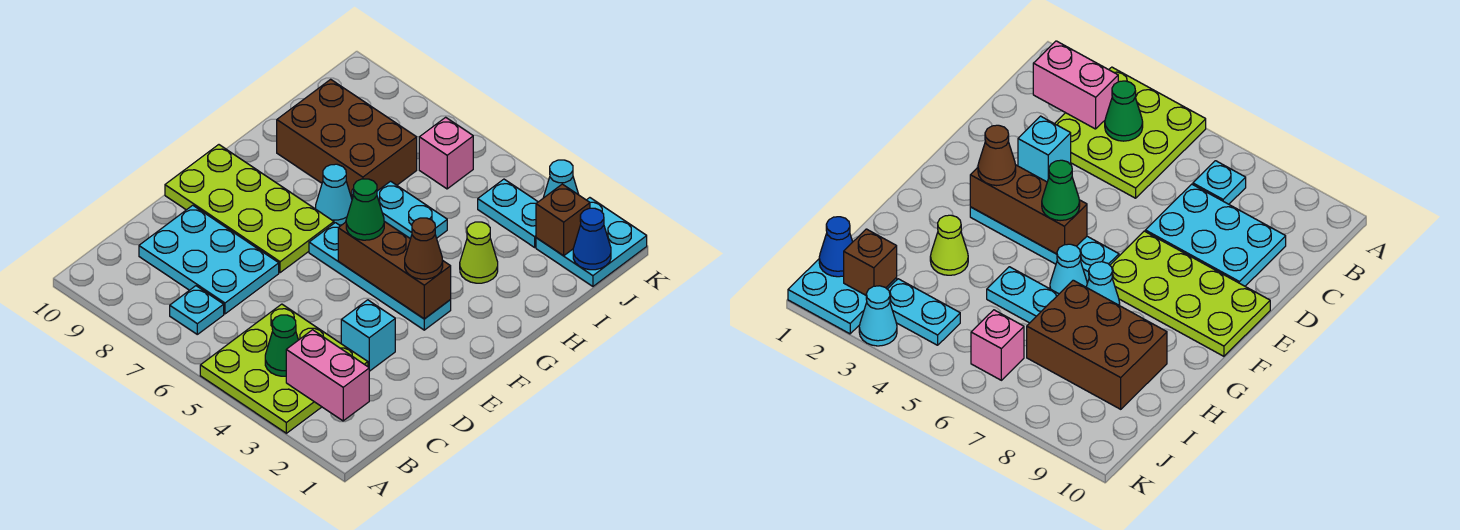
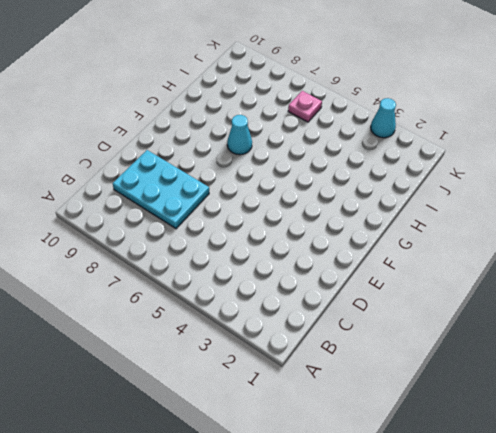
pink 1x1 plate [288,91,322,122] -> pink 1x1 brick [419,117,473,189]
none -> lime 3x3 plate [200,304,368,433]
none -> cyan 1x1 plate [170,286,224,334]
none -> cyan 1x1 brick [341,300,395,371]

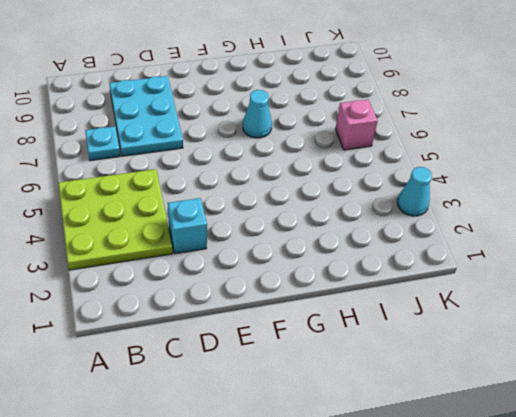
none -> lime 2x4 plate [165,145,334,273]
none -> cyan 1x4 plate [309,223,451,330]
none -> cyan 1x1 cone [1050,244,1087,294]

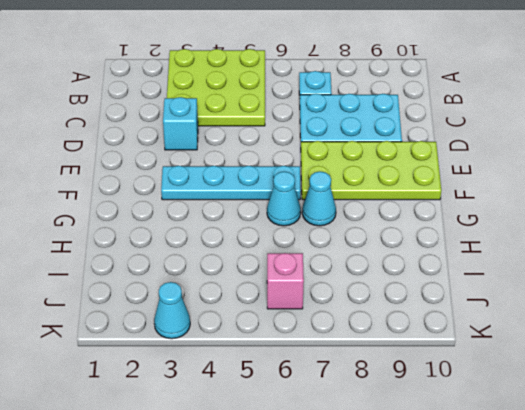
none -> lime 1x1 cone [460,222,498,283]
none -> cyan 1x2 plate [377,181,447,239]
none -> brown 2x3 brick [277,79,417,198]

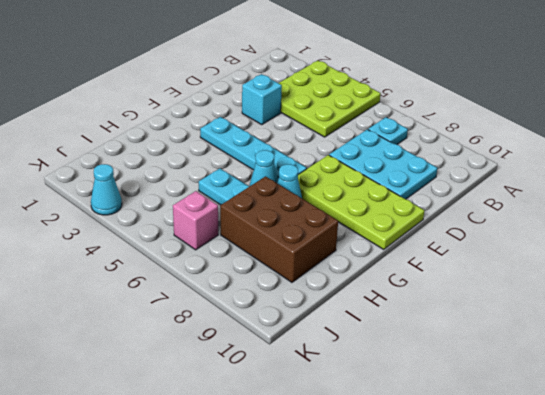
none -> lime 1x1 cone [460,222,498,283]
none -> cyan 2x2 plate [536,198,647,286]
none -> cyan 1x2 plate [478,179,538,247]

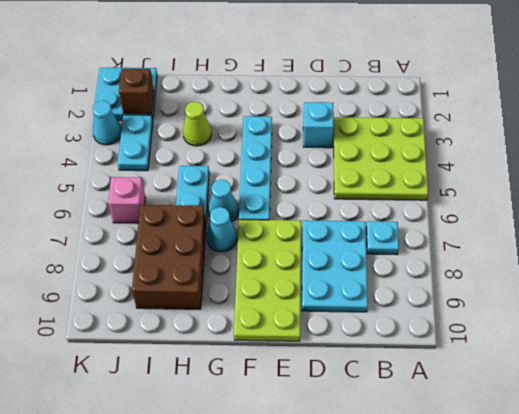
none -> pink 1x2 brick [286,330,369,421]
none -> green 1x1 cone [265,315,298,376]
none -> brown 1x3 brick [338,222,451,319]

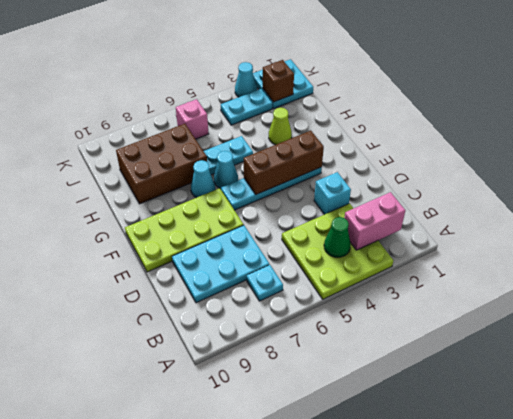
none -> blue 1x1 cone [573,208,611,270]
none -> brown 1x1 cone [405,218,443,279]
none -> green 1x1 cone [346,179,384,240]

